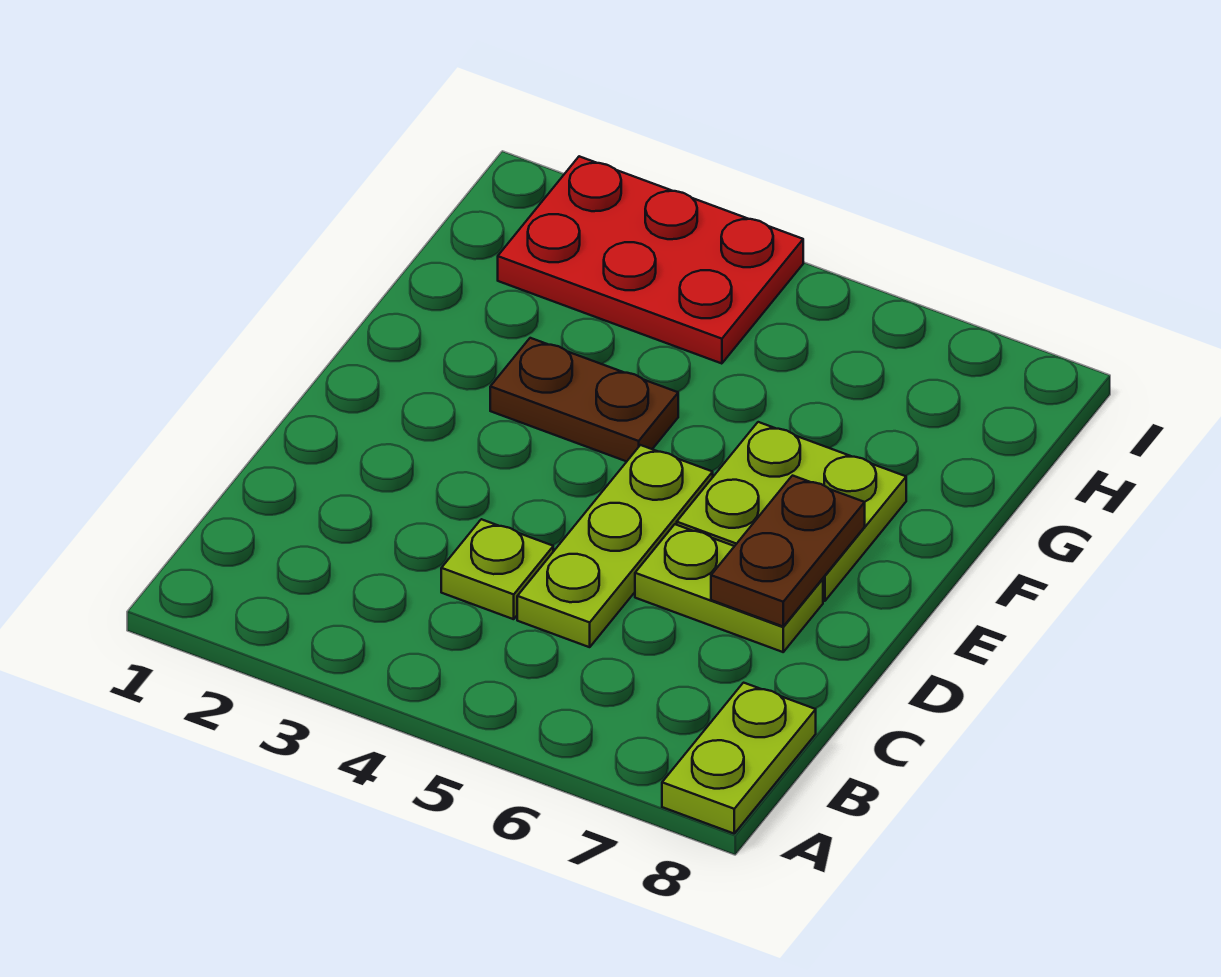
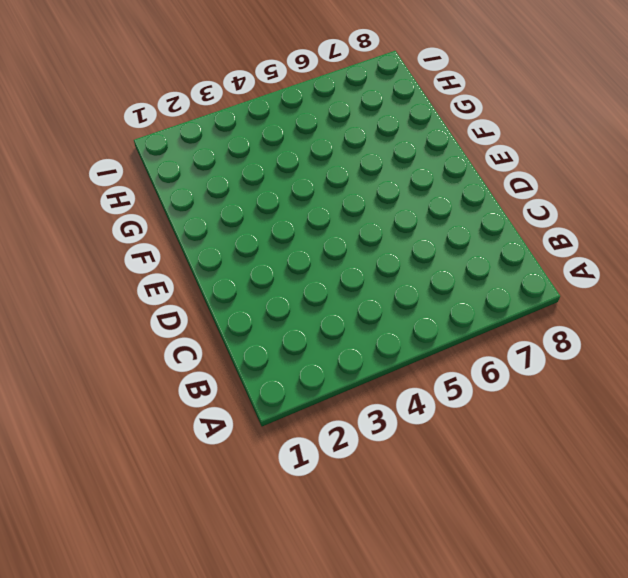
none -> lime 1x2 plate [662,683,816,833]
none -> lime 1x1 plate [441,519,553,619]

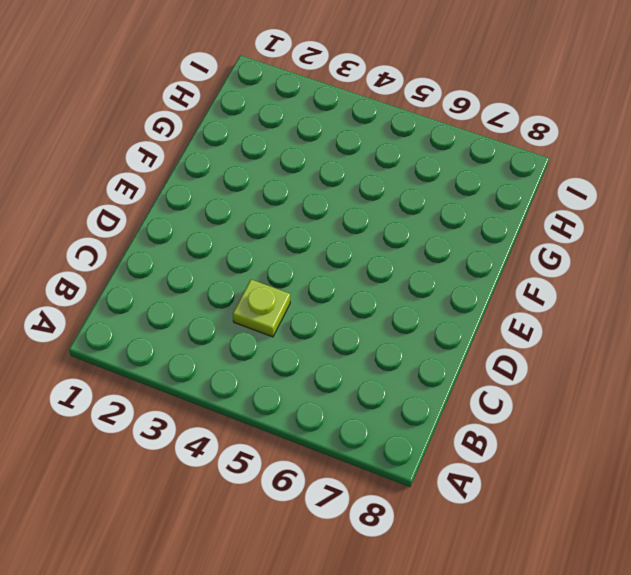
none -> lime 1x2 plate [662,683,816,833]
none -> lime 1x3 plate [517,445,713,647]

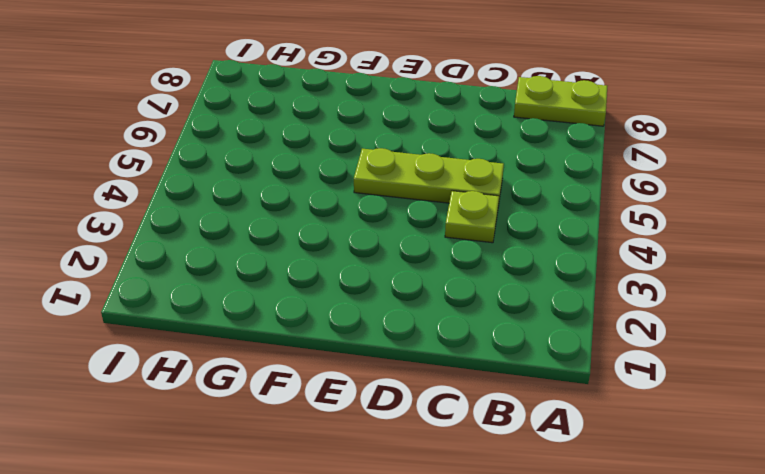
none -> lime 1x2 plate [635,524,823,652]
none -> lime 2x2 plate [677,422,906,601]

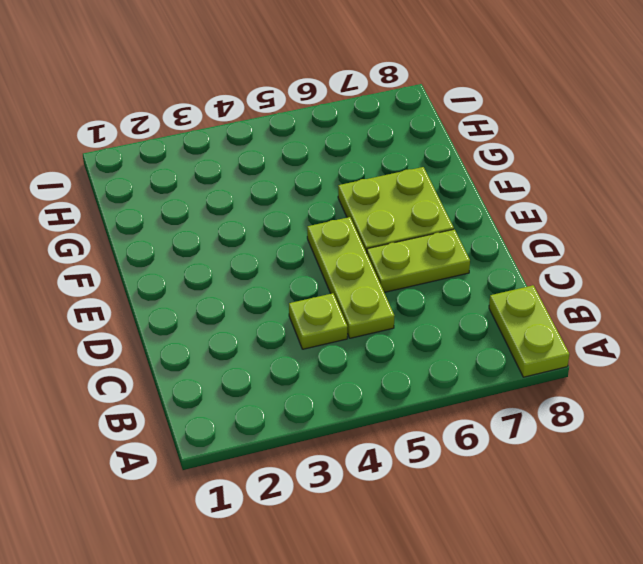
none -> brown 1x2 plate [490,338,678,461]
none -> red 2x3 plate [498,156,803,364]

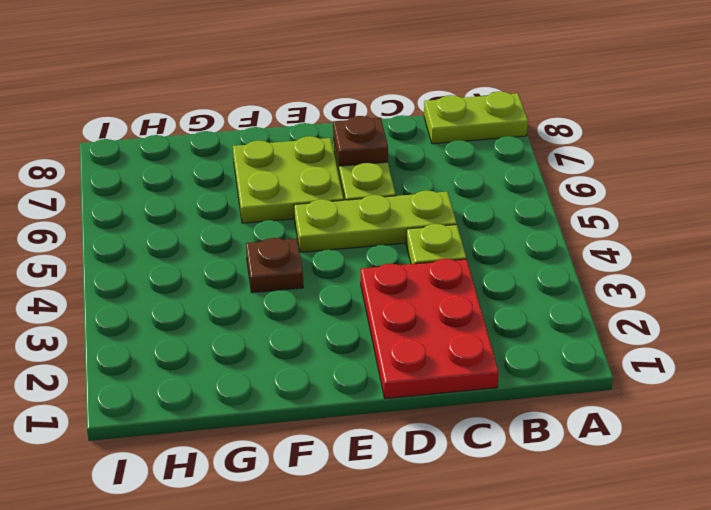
red 2x3 plate [361,259,499,399] -> red 2x3 plate moved to [498,156,803,364]
brown 1x1 plate [333,116,388,166] -> brown 1x2 plate [711,476,865,626]
brown 1x1 plate [246,238,303,293] -> brown 1x2 plate [490,338,678,461]

